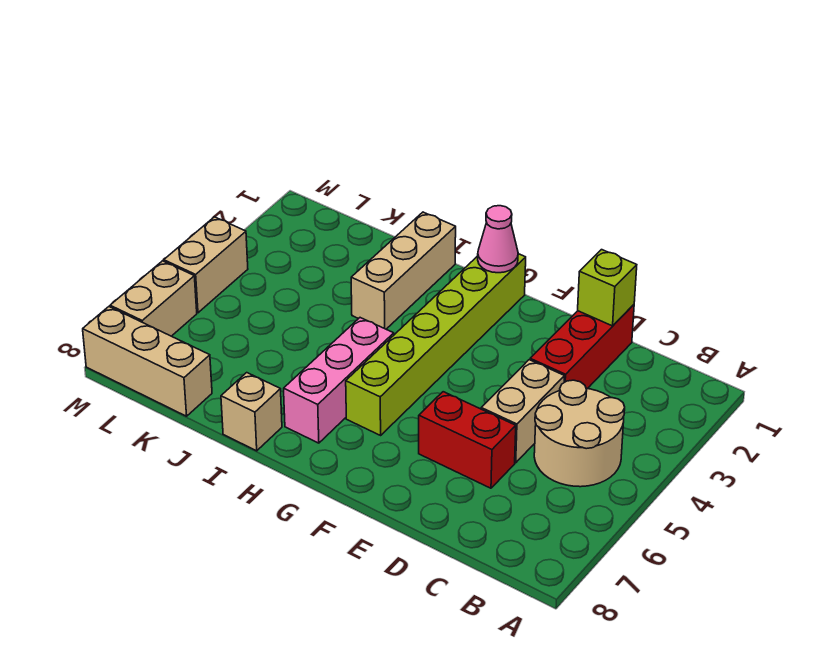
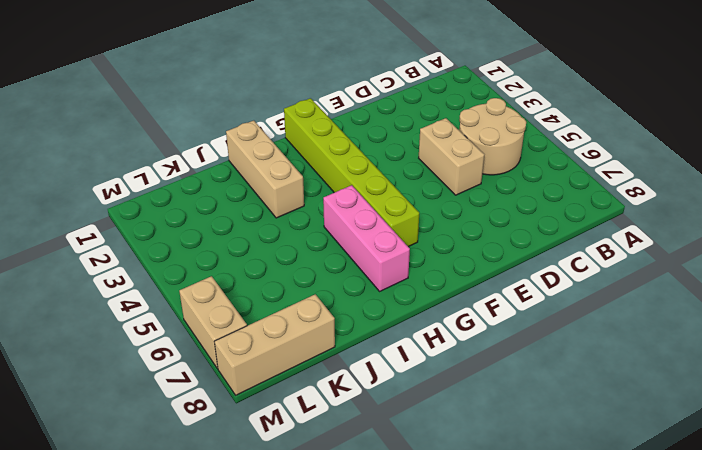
none -> red 1x3 brick [530,305,634,389]
none -> red 1x2 brick [419,392,516,488]
none -> tan 1x1 brick [221,373,282,451]

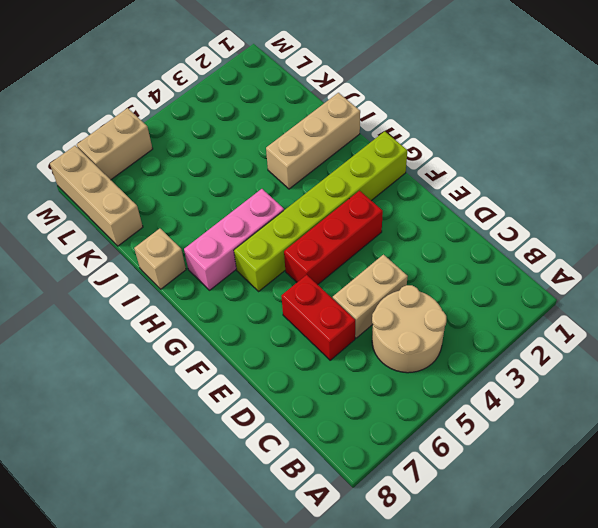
red 1x3 brick [284,191,383,285] -> red 1x3 brick moved to [530,305,634,389]
none -> tan 1x2 brick [164,217,248,313]
none -> lime 1x1 brick [578,250,637,326]
none -> pink 1x1 cone [478,206,518,273]

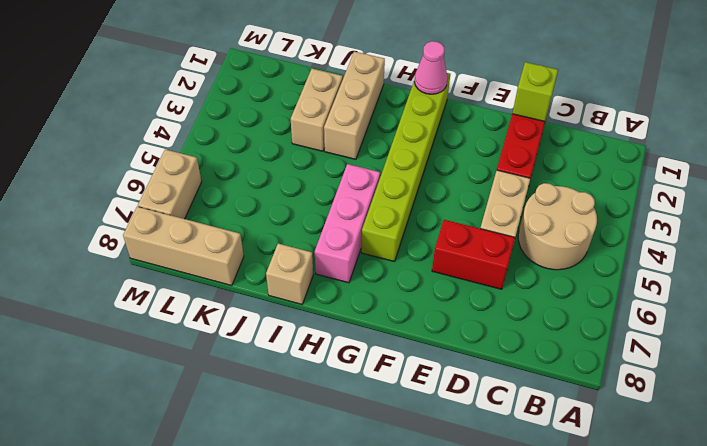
tan 1x2 brick [291,69,343,151] -> tan 1x2 brick moved to [164,217,248,313]

